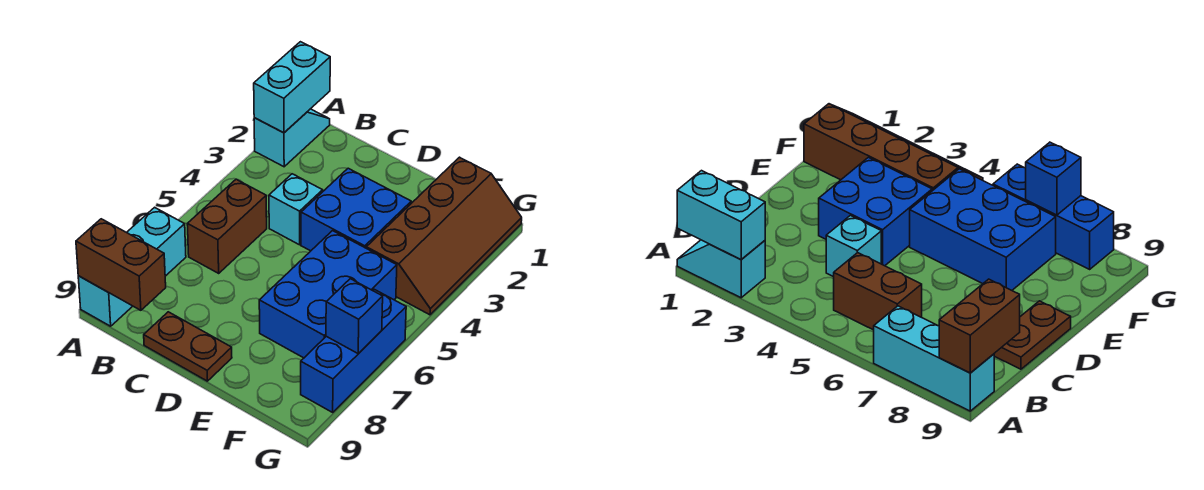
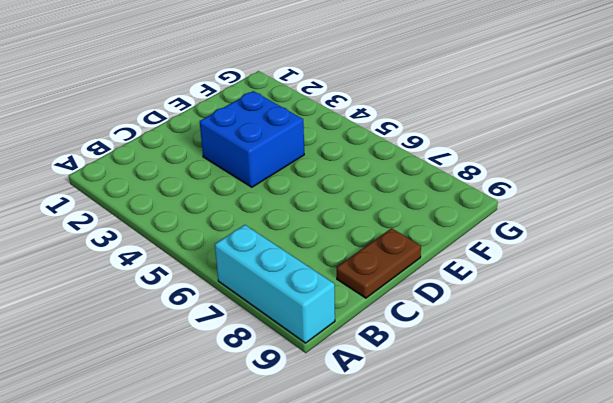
none -> cyan 1x2 slope [254,109,330,167]
none -> brown 1x2 brick [187,179,267,273]
none -> cyan 1x1 brick [269,174,323,245]

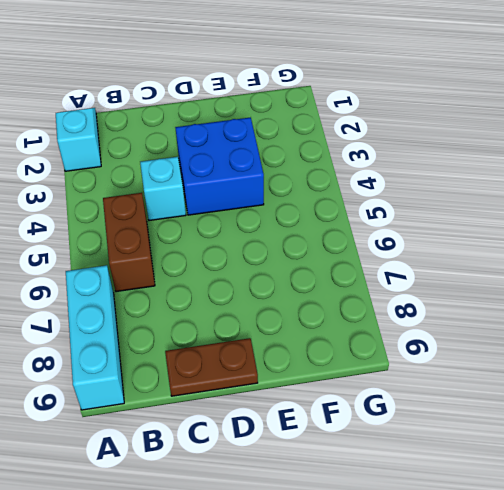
none -> blue 2x3 brick [259,231,397,358]
none -> brown 2x4 slope [366,157,522,315]
none -> blue 1x3 brick [301,289,406,412]

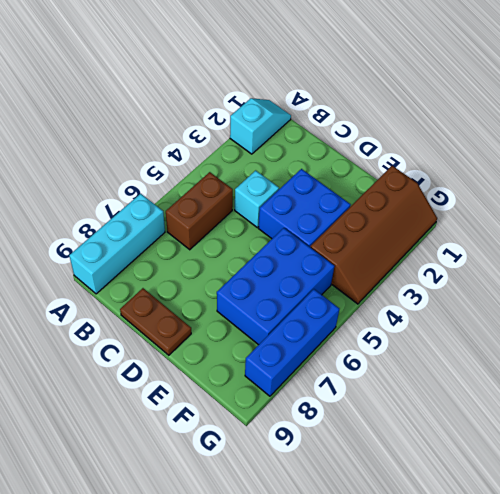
none -> cyan 1x2 brick [254,42,330,133]
none -> brown 1x2 brick [76,219,166,310]
none -> blue 1x1 brick [326,279,383,354]

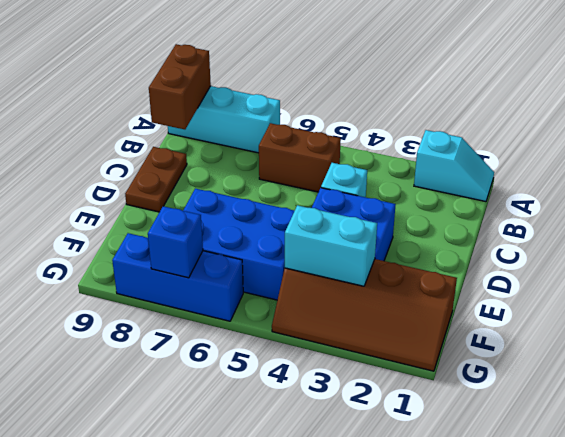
cyan 1x2 brick [285,205,377,286] -> cyan 1x2 brick moved to [254,42,330,133]

